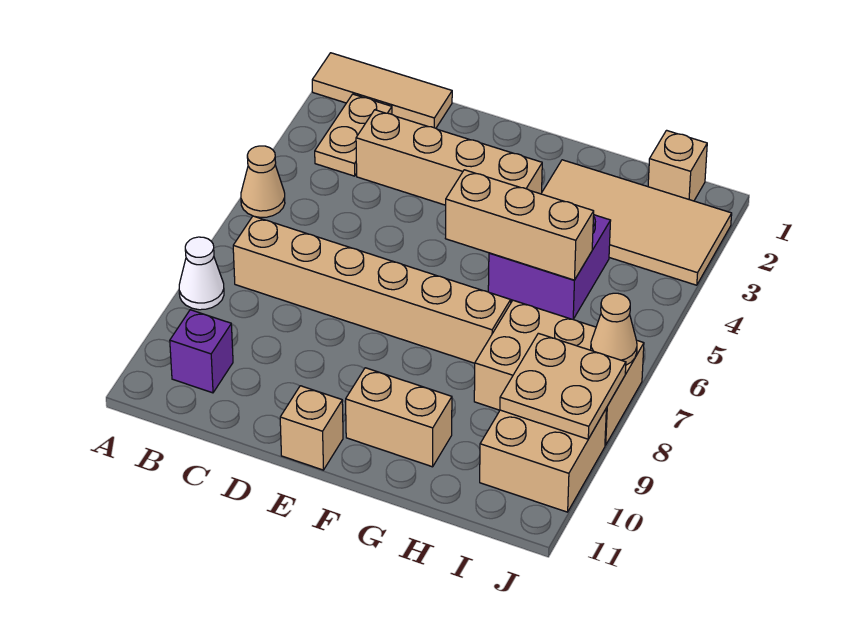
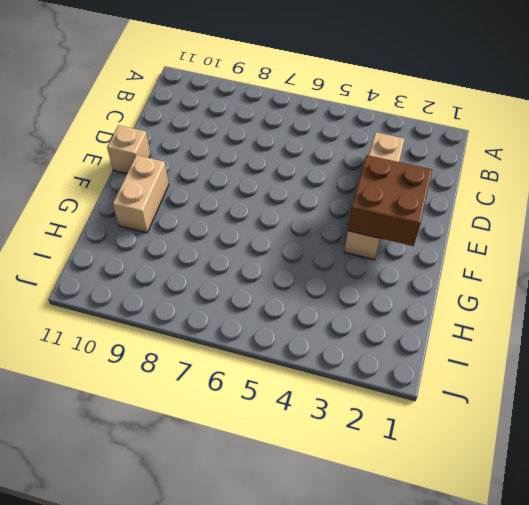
brown 2x2 brick [348,155,432,246] -> none
none -> tan 1x3 tile [312,53,452,128]
none -> tan 1x1 cone [241,146,285,217]
none -> white 1x1 cone [179,237,224,310]

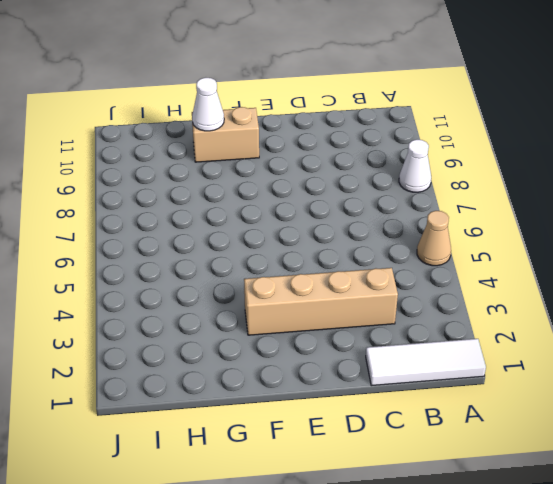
white 1x3 tile [366,339,486,386] -> tan 1x3 tile [312,53,452,128]
white 1x1 cone [192,78,224,131] -> none
none -> tan 1x2 plate [315,94,392,176]
none -> tan 1x6 brick [233,216,511,363]
none -> purple 1x1 brick [170,310,233,393]

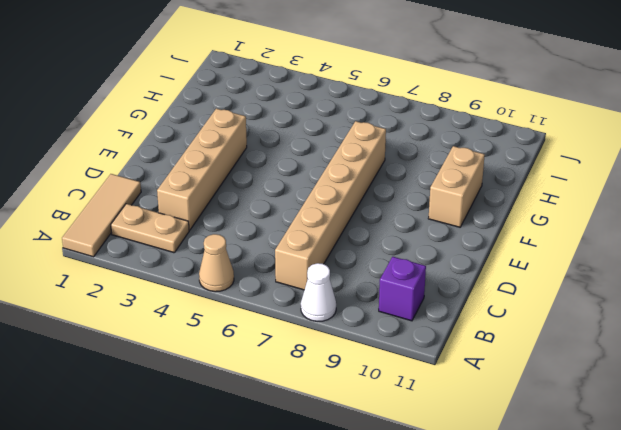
none -> tan 1x1 brick [280,386,343,470]
none -> tan 2x4 tile [541,160,732,285]
none -> purple 2x2 brick [488,215,611,319]

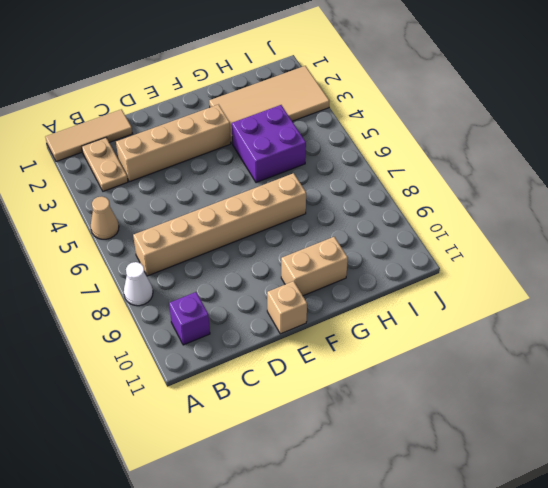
none -> tan 2x3 brick [474,300,644,445]
none -> tan 1x1 brick [648,130,707,201]
none -> tan 2x2 brick [480,409,606,512]

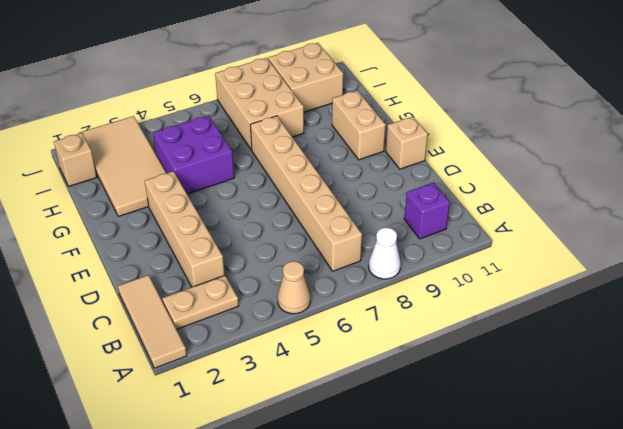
none -> tan 1x3 brick [445,170,594,280]
none -> tan 2x2 plate [500,333,626,439]
none -> tan 1x1 cone [591,293,637,365]

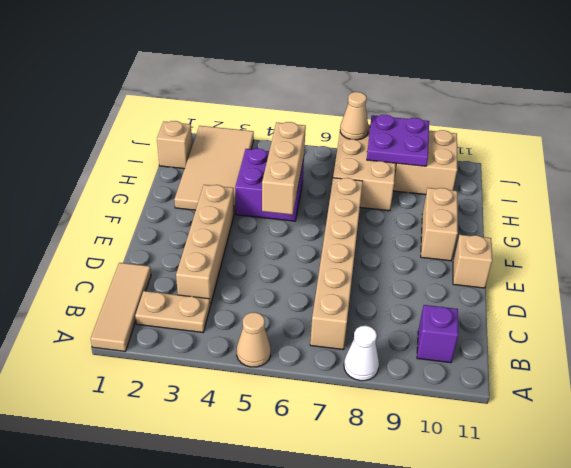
purple 2x2 plate [367,115,429,166] -> tan 2x2 plate [500,333,626,439]

